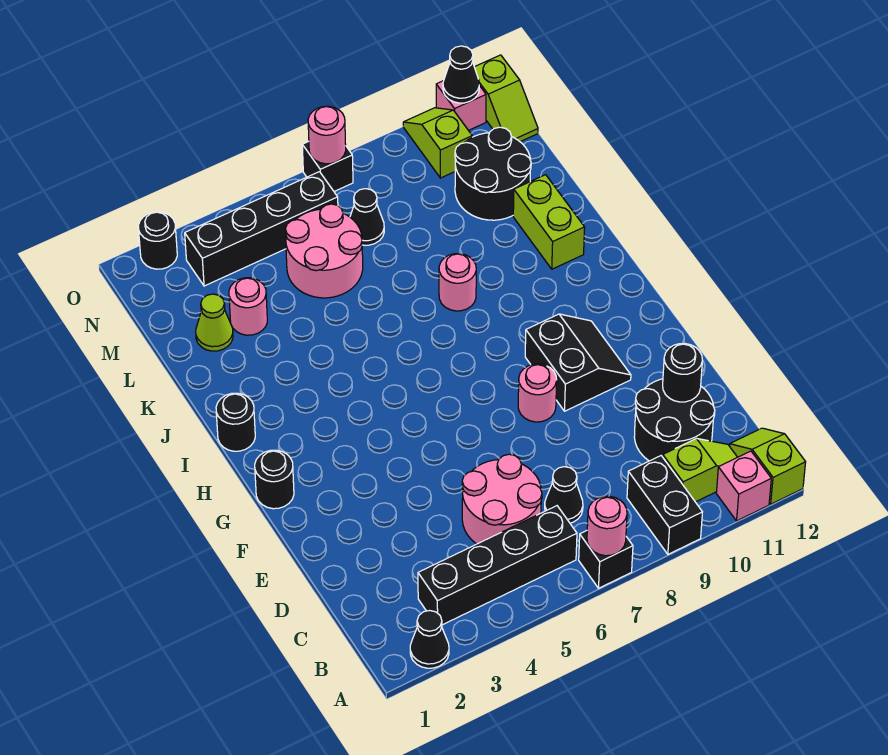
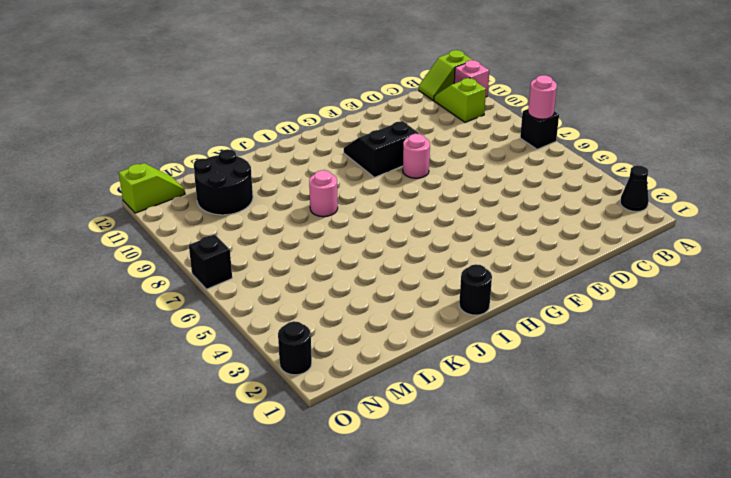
none -> black 1x2 brick [627,456,702,554]
none -> black 1x4 brick [418,506,577,625]
none -> pink 2x2 round brick [462,454,542,544]
none -> black 1x1 cone [545,467,583,523]

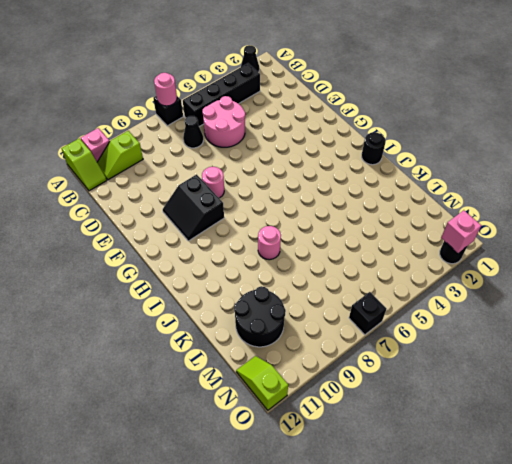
pink 1x1 brick [441,210,481,253] -> pink 1x1 brick moved to [436,81,486,130]
none -> black 1x2 brick [627,456,702,554]
none -> black 2x2 round brick [634,379,715,461]
none -> black 1x1 round brick [255,450,294,509]
none -> lime 1x2 brick [513,175,585,269]

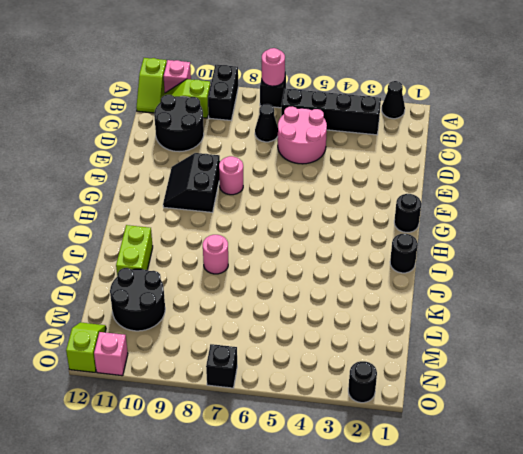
none -> lime 1x1 cone [196,294,233,351]
none -> pink 1x1 round brick [229,278,267,335]
none -> pink 2x2 round brick [285,204,363,298]
none -> black 1x1 cone [350,189,384,245]

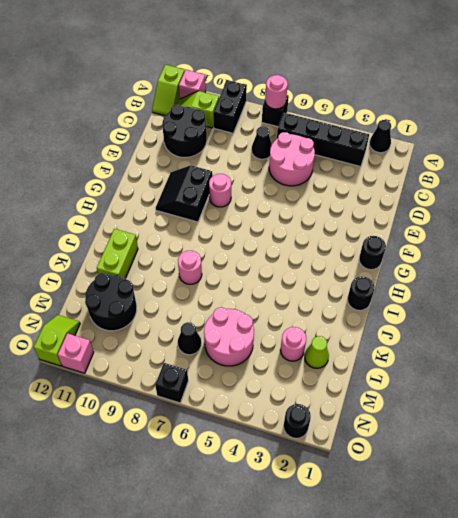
none -> black 1x4 brick [185,172,338,286]
none -> lime 1x2 slope [403,108,472,178]
none -> black 1x1 round brick [663,344,702,402]
none -> pink 1x1 round brick [308,106,346,164]

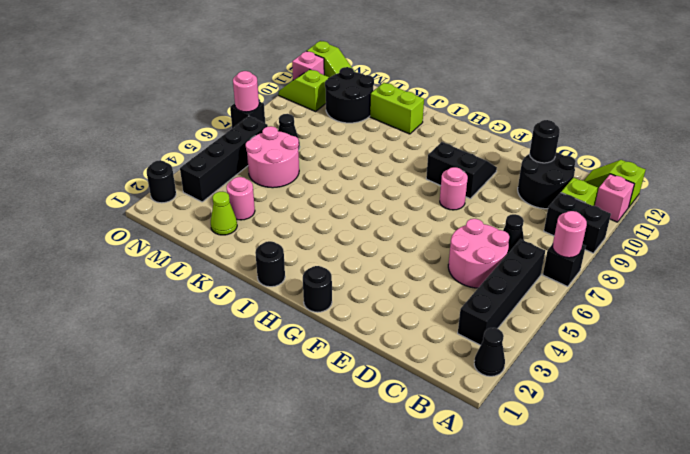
none -> pink 1x1 round brick [439,254,476,311]
none -> black 1x1 cone [443,46,479,103]

